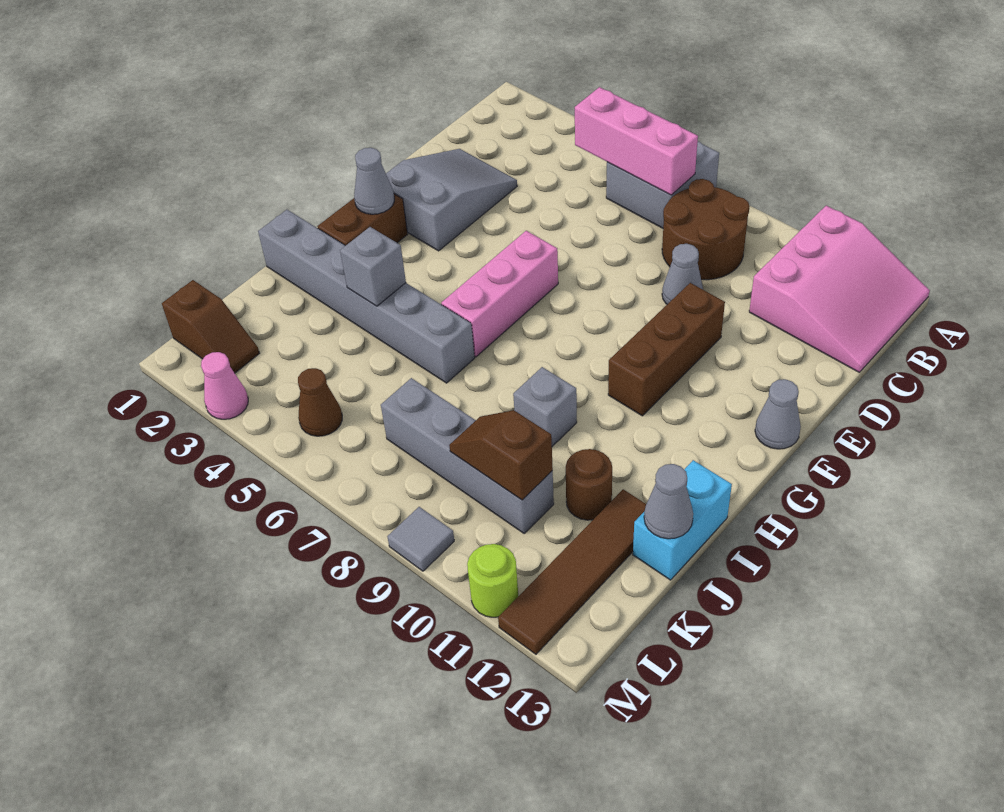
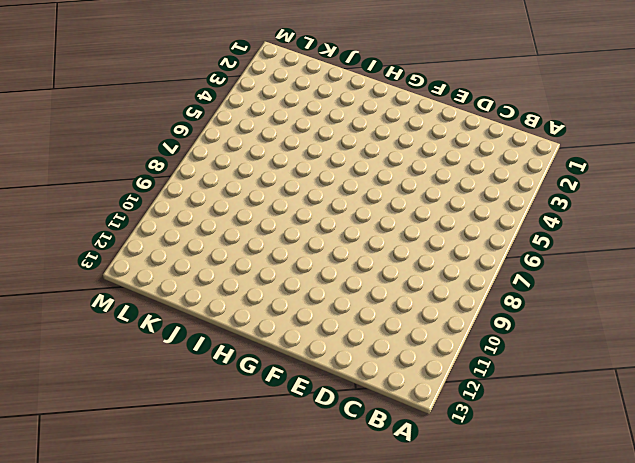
none -> grey 2x2 brick [606,141,719,228]
none -> pink 3x3 slope [749,206,930,372]
none -> brown 2x2 round brick [662,179,750,280]

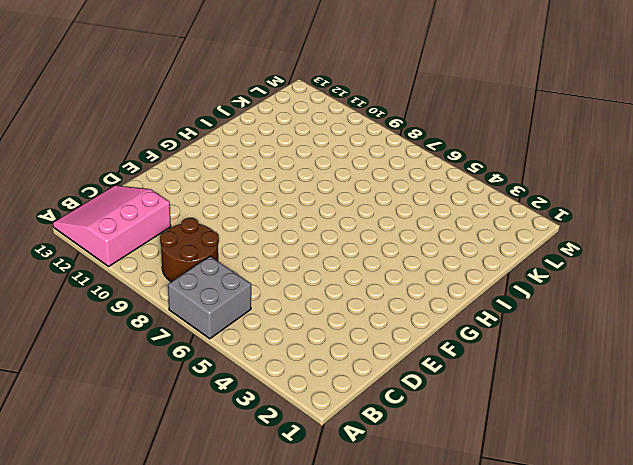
none -> grey 2x3 slope [386,149,517,251]
none -> grey 1x1 cone [662,244,703,304]
none -> brown 1x3 brick [608,283,725,416]

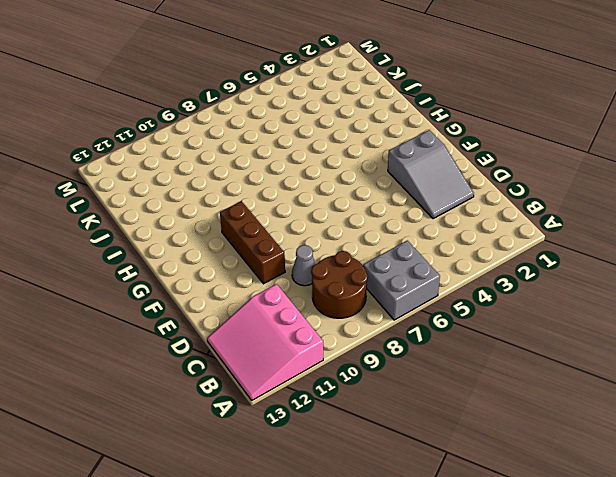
none -> pink 1x3 brick [441,231,558,357]
none -> grey 1x1 cone [755,379,801,449]
none -> brown 1x2 brick [317,194,408,246]

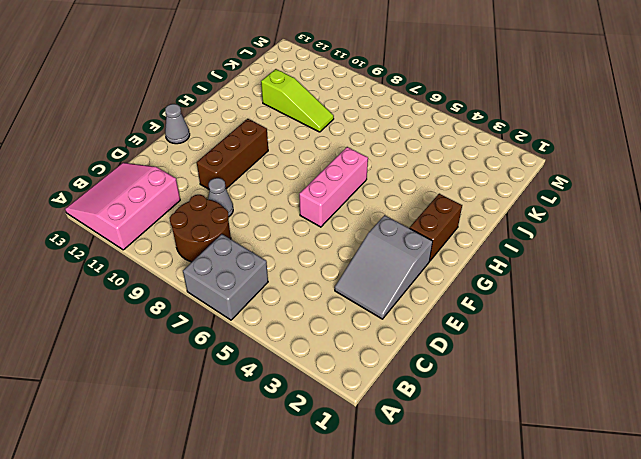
lime 1x3 slope [261,69,334,132] -> brown 1x1 round brick [566,449,612,520]
none -> grey 1x6 brick [258,210,475,383]
none -> grey 1x1 brick [513,367,577,446]
none -> cyan 1x2 brick [633,460,732,580]

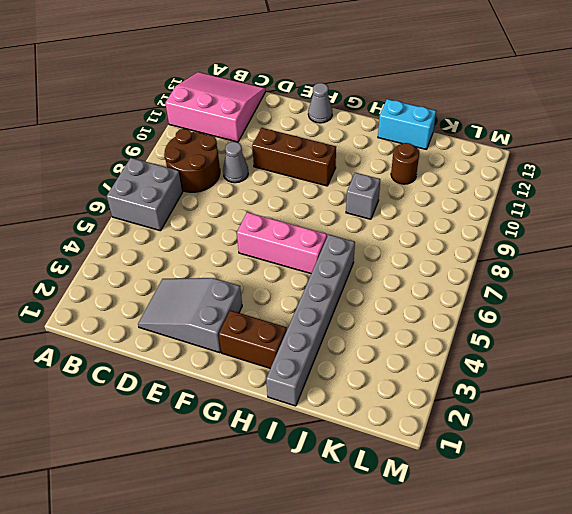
none -> brown 1x4 tile [498,489,646,654]
none -> grey 1x4 brick [381,378,554,533]
none -> brown 1x2 slope [162,280,259,373]

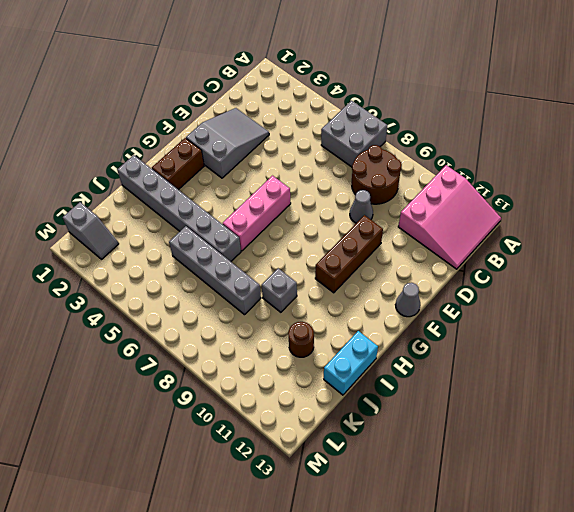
grey 1x4 brick [169,226,261,315] -> grey 1x4 brick moved to [381,378,554,533]
grey 1x2 slope [63,202,119,259] -> brown 1x2 slope [162,280,259,373]
none -> brown 1x4 tile [498,489,646,654]
none -> brown 1x1 cone [298,368,342,436]
none -> pink 1x1 cone [201,352,248,419]

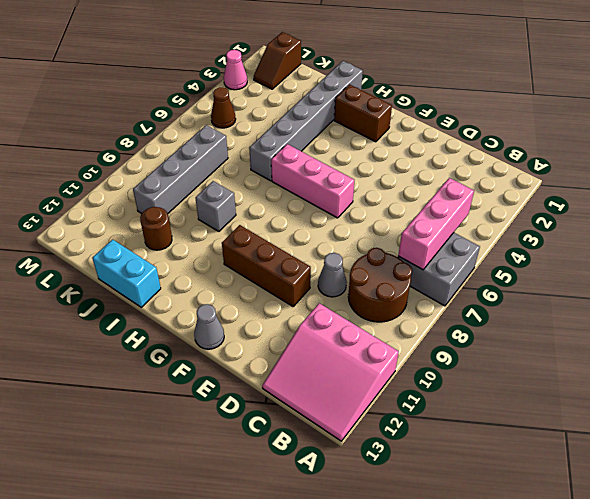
none -> grey 2x3 slope [386,149,517,251]
none -> brown 1x4 tile [498,489,646,654]
none -> grey 1x1 tile [387,507,454,571]

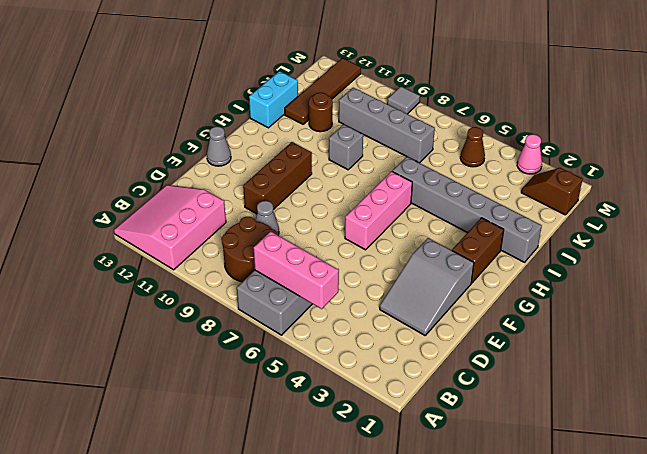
none -> lime 1x1 round brick [467,544,518,617]
none -> grey 1x1 cone [354,148,394,214]
none -> grey 1x1 brick [340,227,406,306]

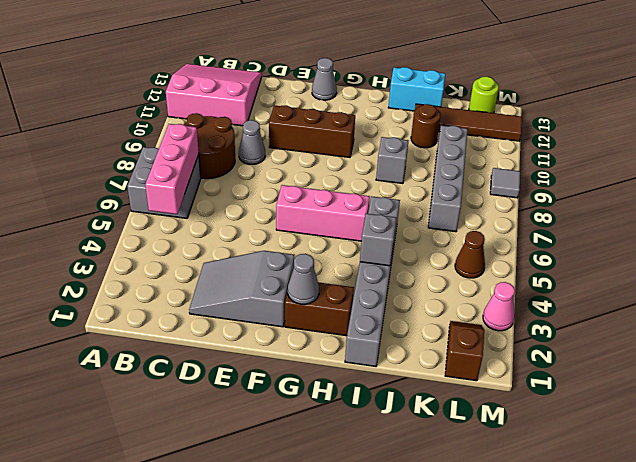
lime 1x1 round brick [469,76,499,113] -> lime 1x1 round brick moved to [467,544,518,617]
none -> grey 1x1 cone [644,464,693,539]
none -> brown 1x2 slope [449,410,553,500]

